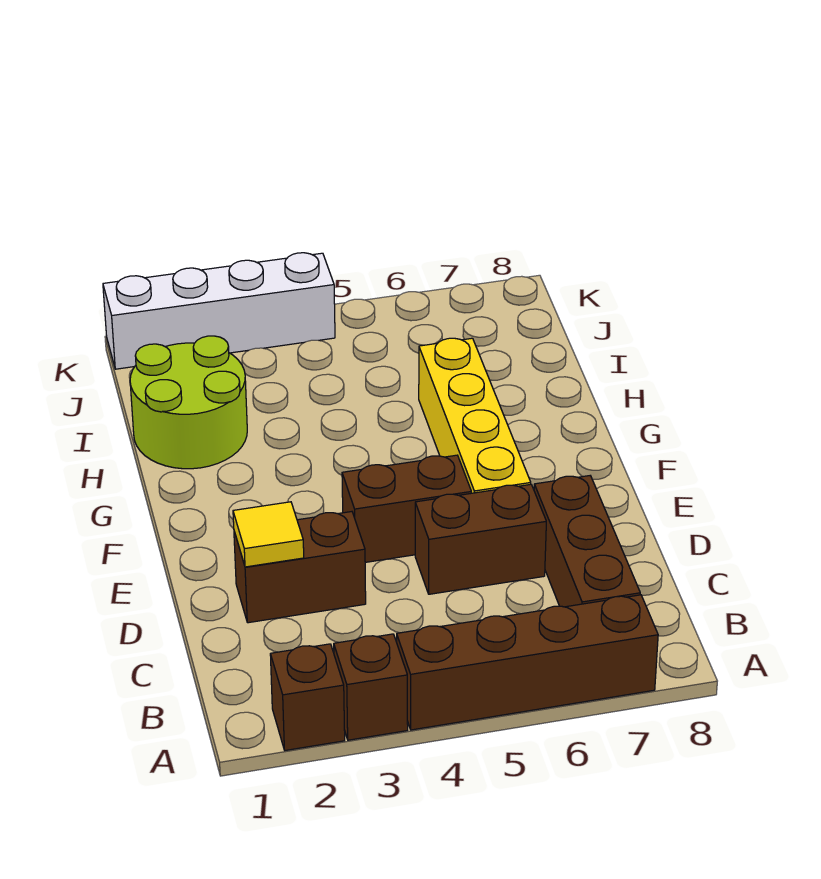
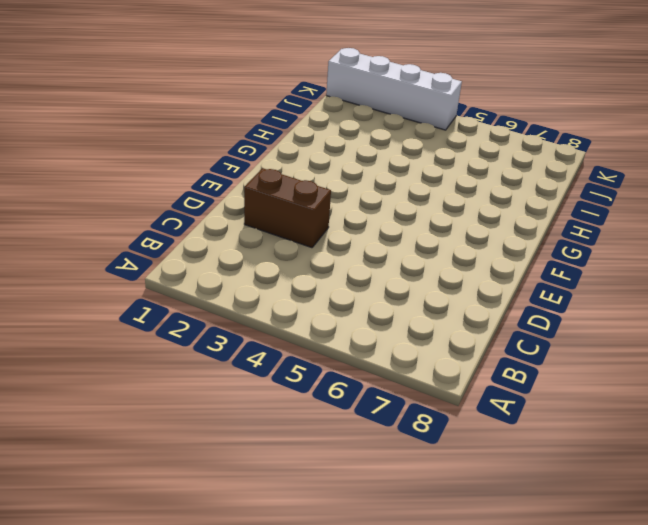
none -> brown 1x1 brick [270,644,345,750]
none -> brown 1x1 brick [334,634,408,740]

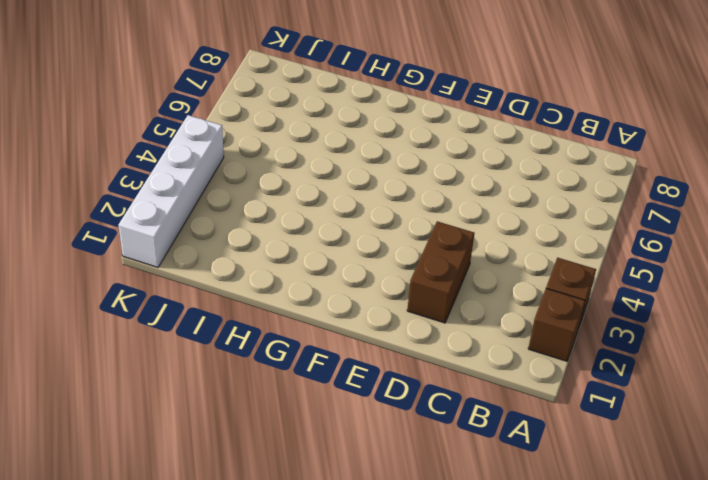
none -> brown 1x4 brick [397,595,658,730]
none -> brown 1x3 brick [534,476,640,607]

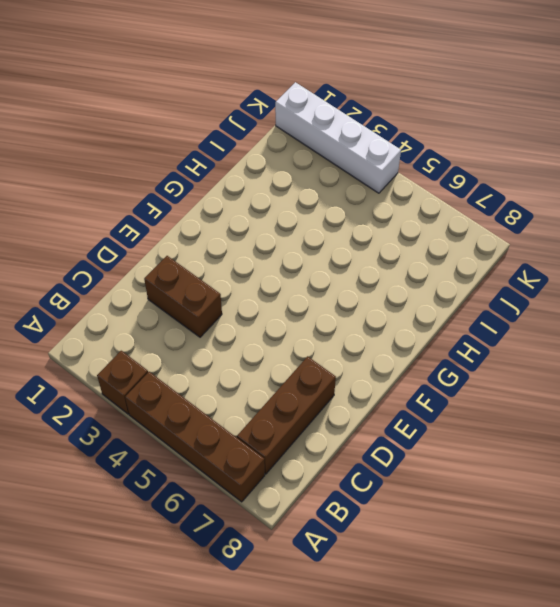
none -> brown 1x1 brick [270,644,345,750]
none -> brown 1x2 brick [415,484,546,594]

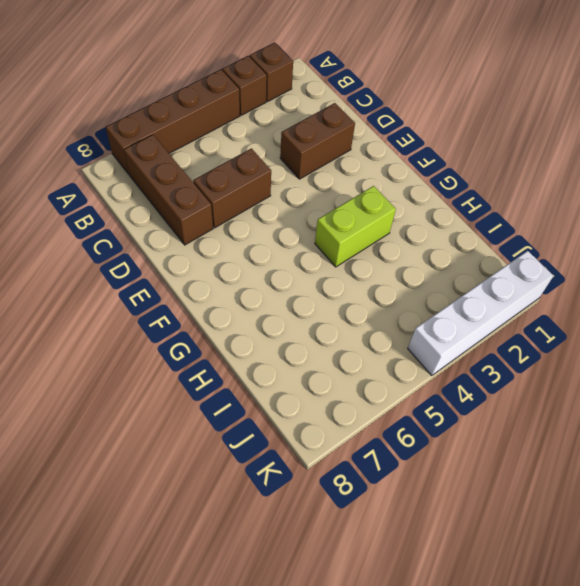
lime 1x2 brick [315,186,396,267] -> none
none -> brown 1x2 brick [342,455,471,562]
none -> yellow 1x4 brick [419,338,531,493]

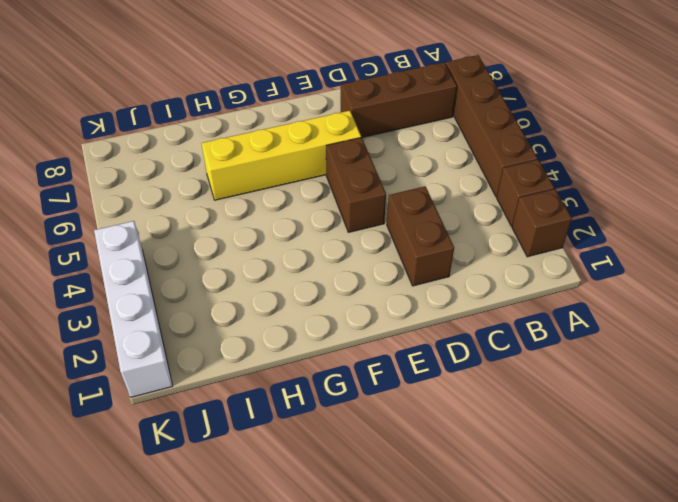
none -> brown 1x2 brick [415,484,546,594]
none -> lime 2x2 round brick [130,336,247,469]

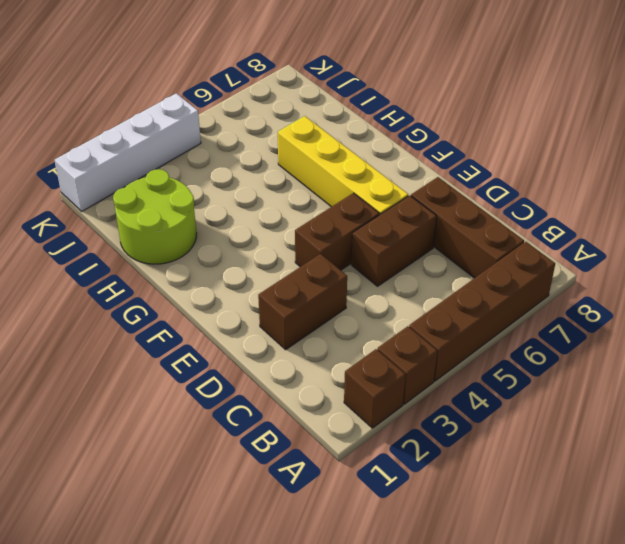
none -> yellow 1x1 tile [233,502,304,567]

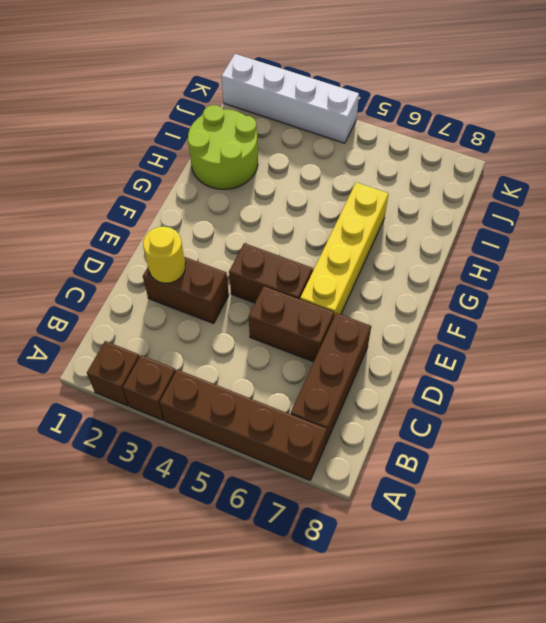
yellow 1x1 round brick [143,227,185,283] -> yellow 1x1 tile [233,502,304,567]

